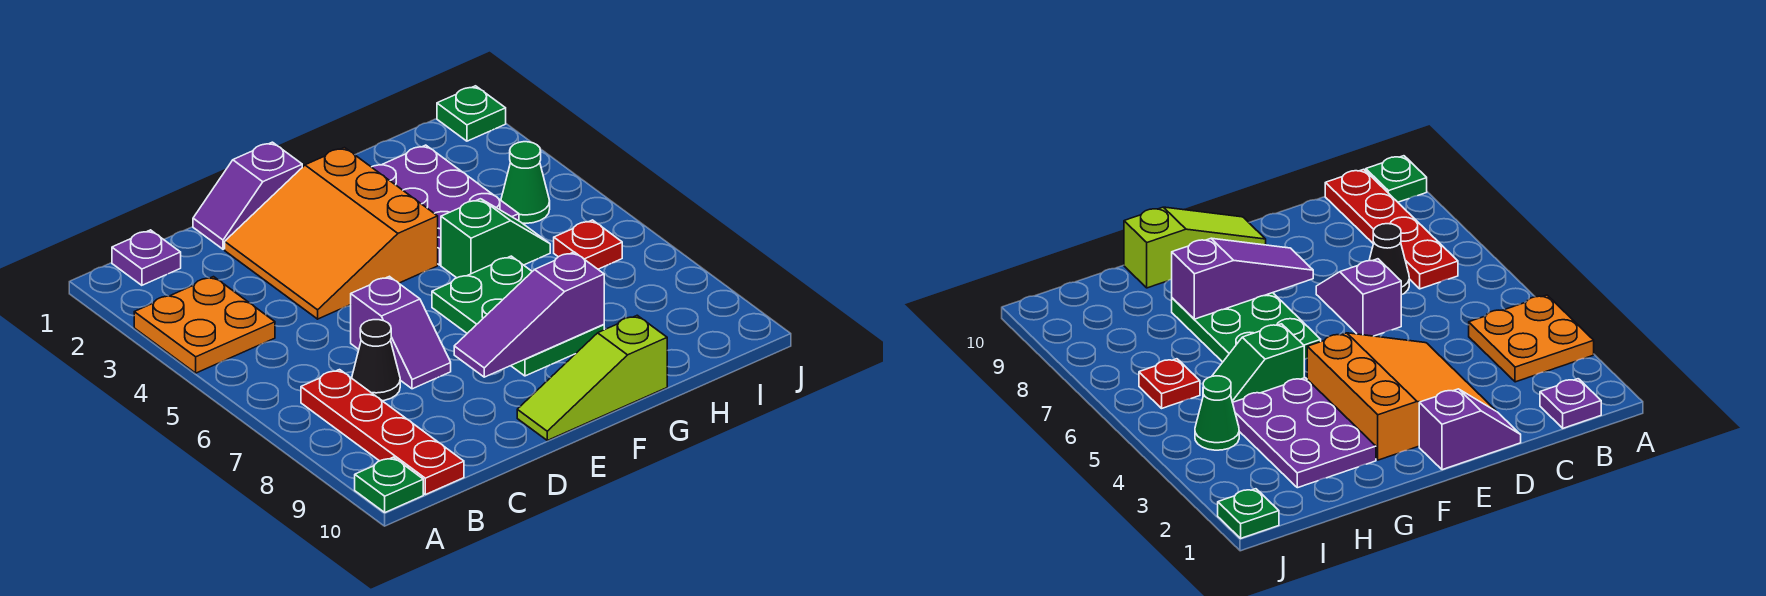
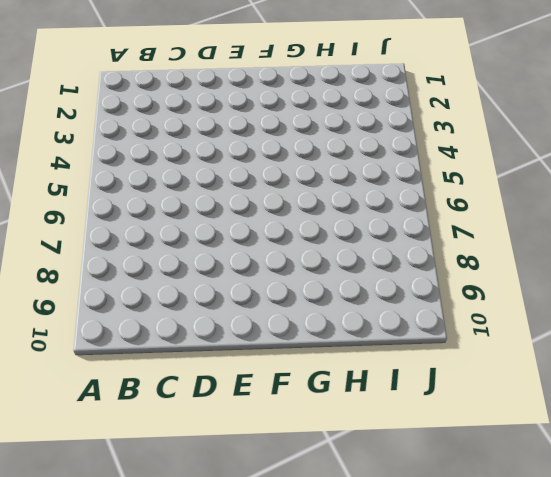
none -> orange 2x2 plate [134,277,275,373]
none -> green 1x1 plate [355,457,423,512]
none -> purple 1x1 plate [112,230,181,285]

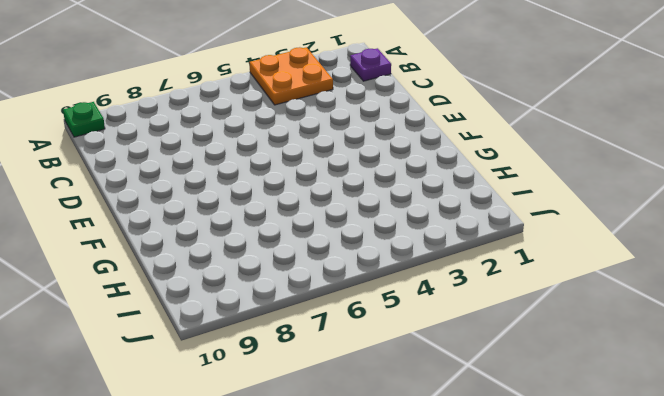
none -> red 1x4 plate [301,370,464,495]
none -> black 1x1 cone [352,320,400,401]
none -> purple 1x2 slope [193,142,302,249]

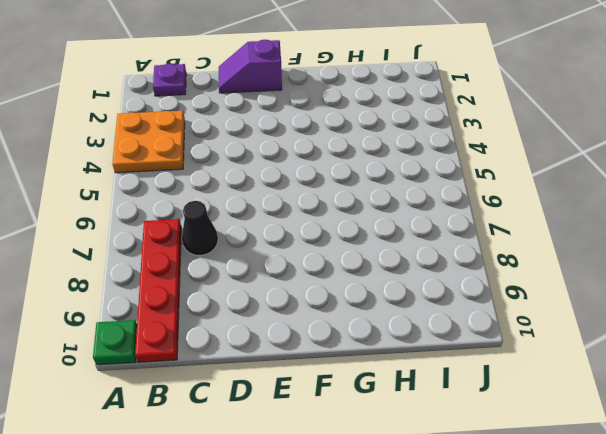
none -> orange 3x3 slope [225,148,438,319]
none -> purple 1x2 slope [351,276,451,389]
none -> lime 1x3 slope [517,315,667,440]

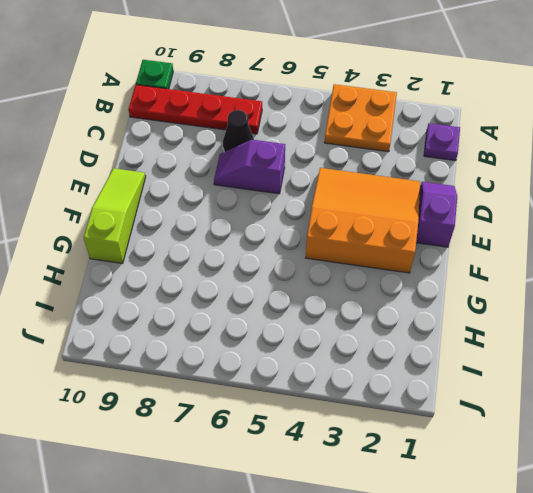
none -> green 2x3 plate [432,256,604,376]
none -> purple 2x3 plate [372,145,519,265]
none -> green 1x2 slope [441,199,550,278]

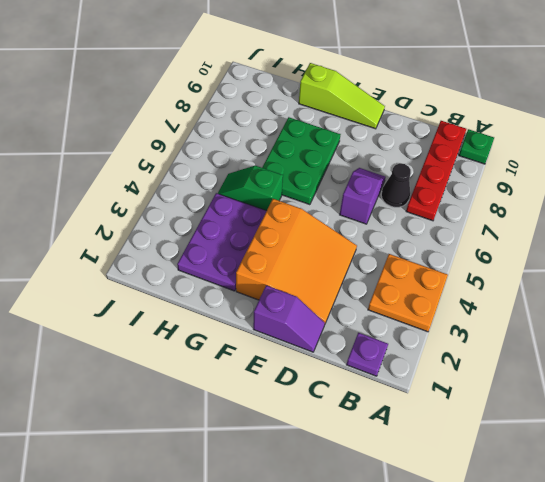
none -> green 1x1 cone [501,142,550,223]
none -> red 1x1 plate [554,220,622,269]
none -> green 1x1 plate [437,86,506,141]

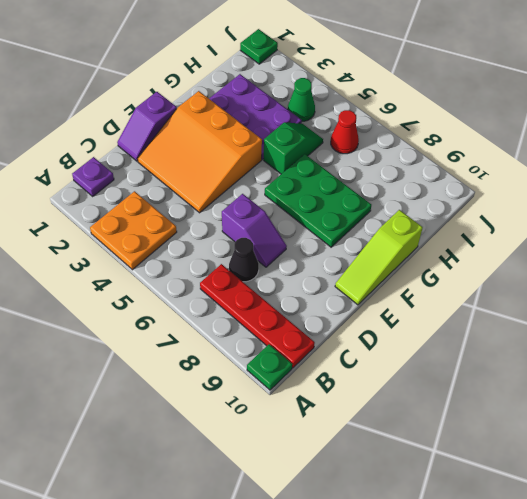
red 1x1 cone [331,110,359,154] -> red 1x1 plate [554,220,622,269]
none -> purple 1x3 slope [454,252,604,377]

